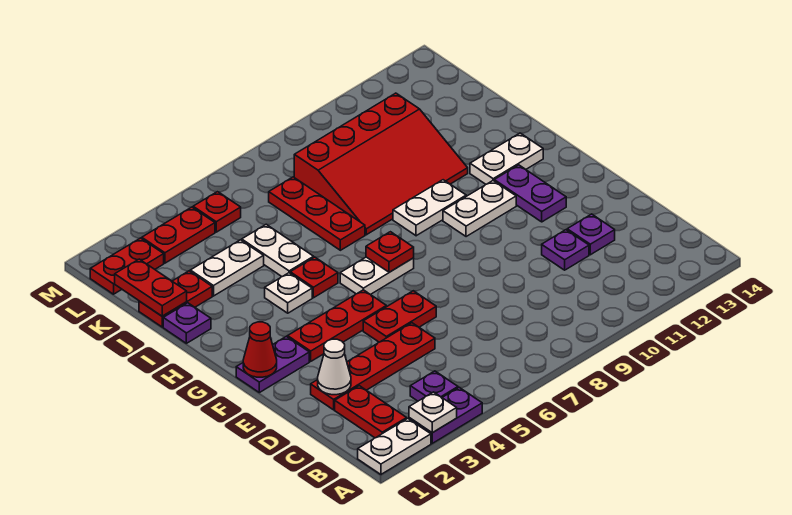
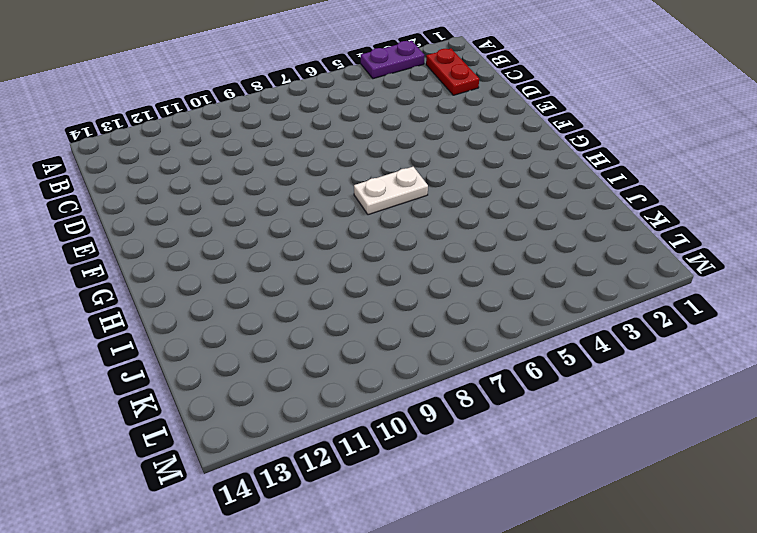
none -> white 1x2 plate [358,419,431,475]
none -> purple 1x1 plate [410,371,458,401]
none -> red 1x4 plate [311,323,435,410]
none -> purple 1x1 plate [542,230,589,270]

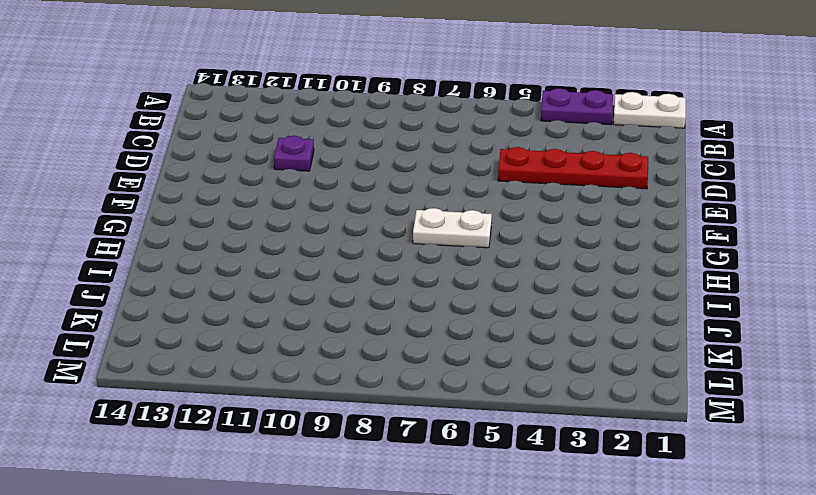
none -> red 1x2 plate [335,386,407,438]
none -> purple 1x1 plate [410,371,458,401]
none -> purple 1x1 plate [567,214,615,255]
none -> red 1x2 plate [363,291,436,342]

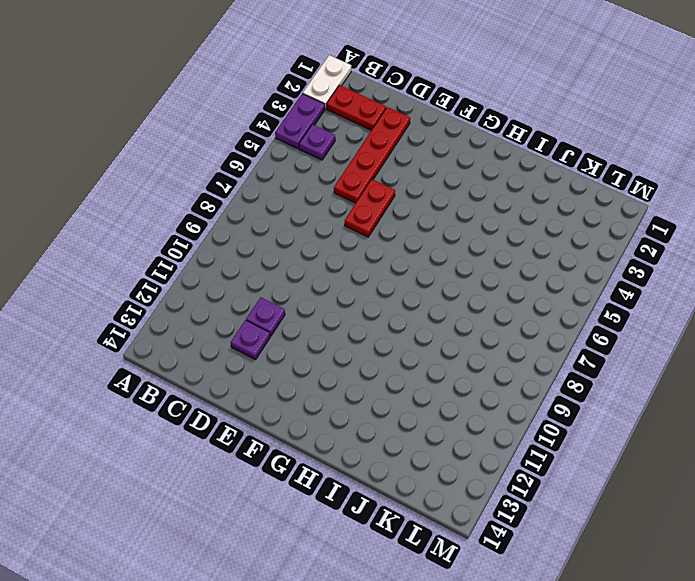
none -> purple 1x2 plate [236,336,309,393]
none -> red 1x3 plate [288,290,386,361]
none -> purple 1x2 plate [494,165,566,222]
none -> white 1x2 plate [340,257,414,295]

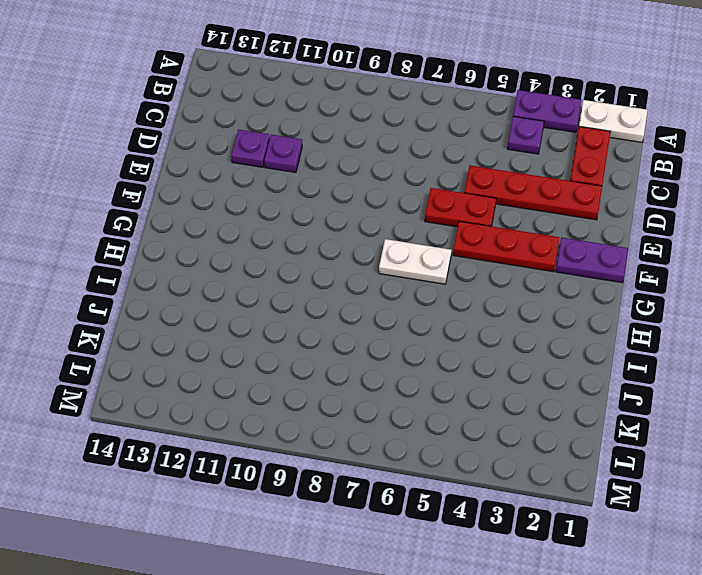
none -> purple 1x2 plate [494,165,566,222]
none -> white 1x2 plate [443,181,516,237]
none -> white 1x1 plate [265,273,312,313]
none -> red 1x1 plate [290,257,338,298]

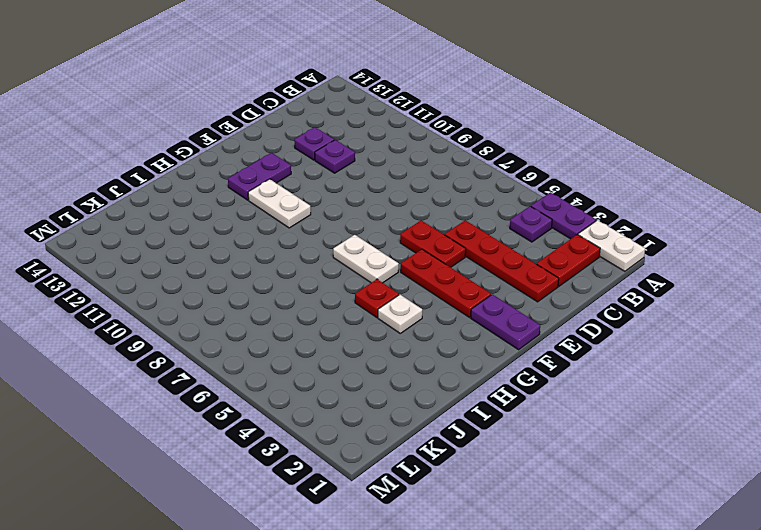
none -> white 1x2 plate [393,180,466,236]
none -> white 1x2 plate [470,133,543,184]
none -> purple 1x1 plate [163,303,211,343]
none -> white 1x2 plate [242,224,314,277]

